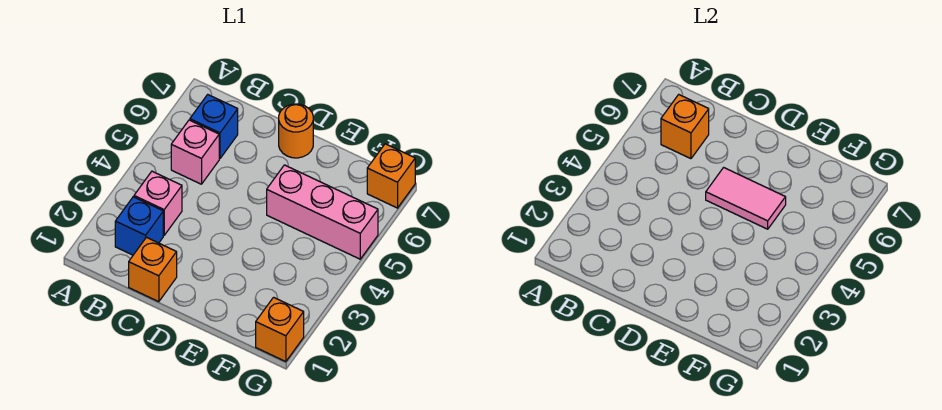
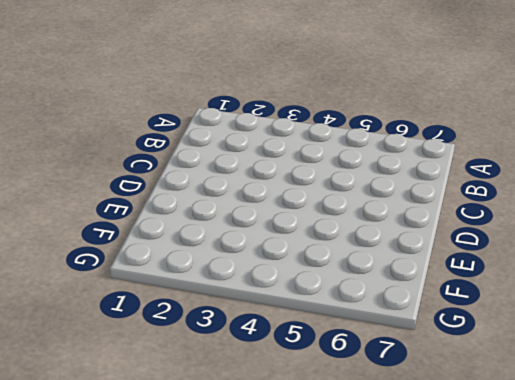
none -> blue 1x1 brick [115,197,163,255]
none -> pink 1x1 brick [134,171,182,235]

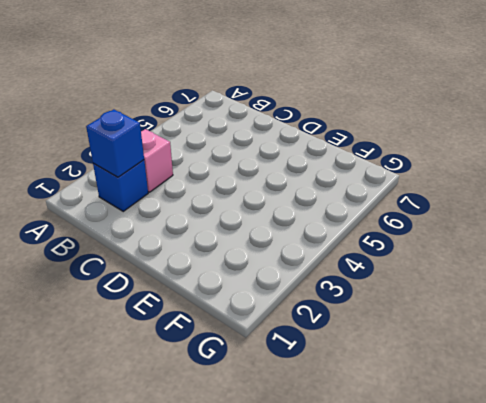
blue 1x1 brick [86,109,144,177] -> blue 1x1 brick moved to [190,95,238,159]
none -> pink 1x1 brick [171,120,219,184]
none -> orange 1x1 brick [129,237,177,302]

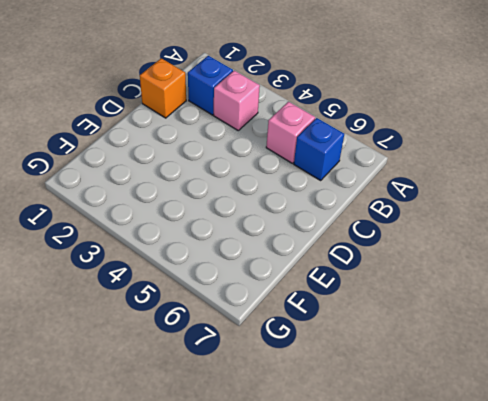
none -> orange 1x1 round brick [279,104,313,158]
none -> pink 1x3 brick [267,165,378,259]

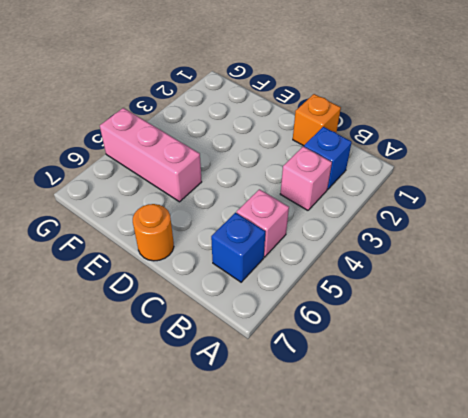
none -> orange 1x1 brick [256,297,304,362]
none -> orange 1x1 brick [367,144,415,208]

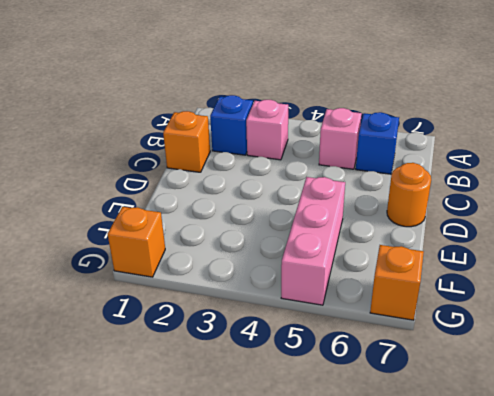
none -> orange 1x1 brick [661,95,709,159]
none -> pink 1x2 tile [706,168,786,229]

